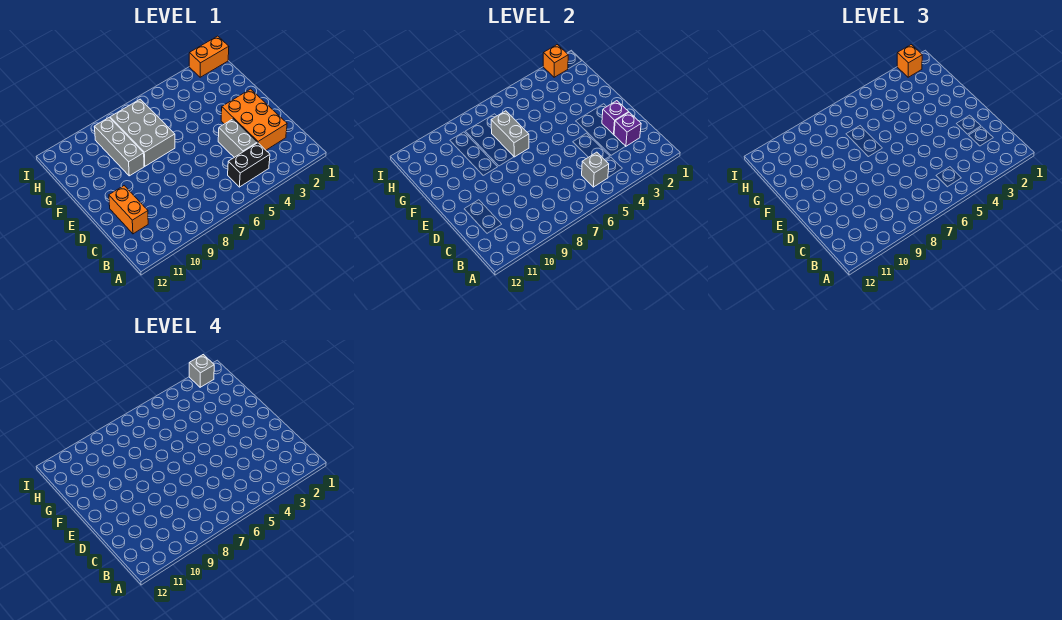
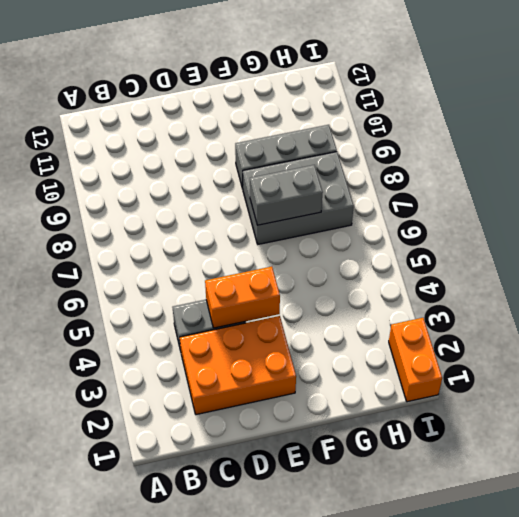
orange 1x2 brick [205,267,280,328] -> orange 1x2 brick moved to [109,186,148,234]
none -> black 1x2 brick [228,143,270,187]
none -> grey 1x1 brick [582,152,609,187]
none -> purple 1x1 brick [614,112,641,146]

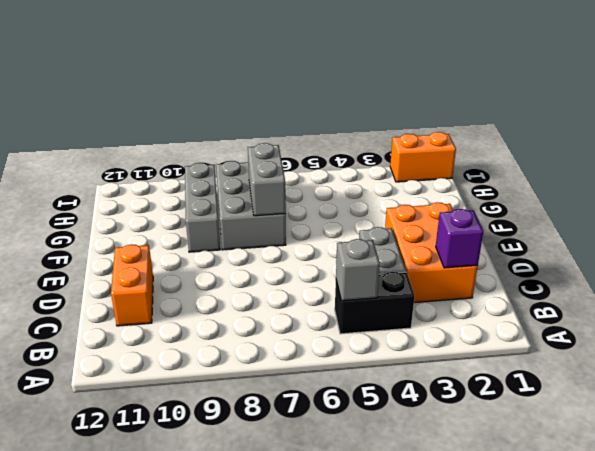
none -> purple 1x1 brick [602,101,629,134]
none -> orange 1x1 brick [543,45,568,77]
none -> orange 1x1 brick [897,45,922,77]

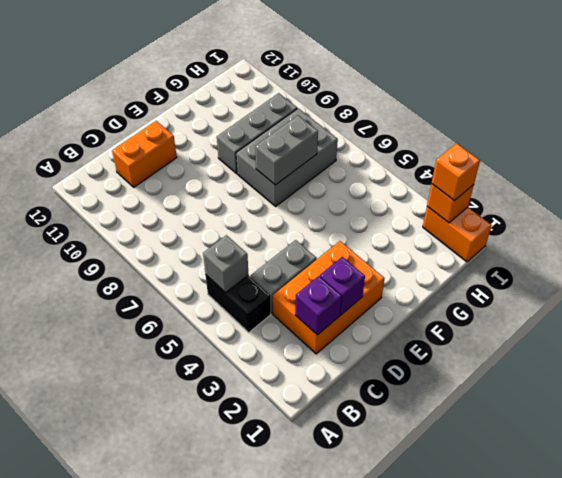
none -> grey 1x1 brick [189,355,214,387]

